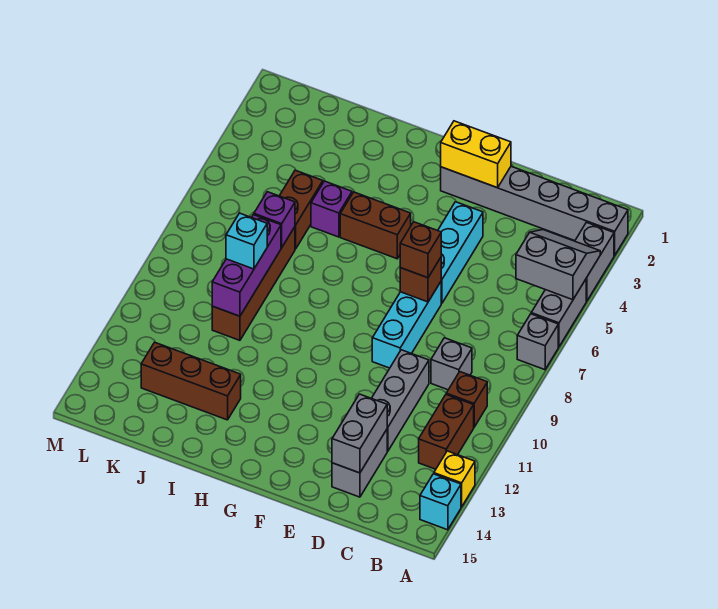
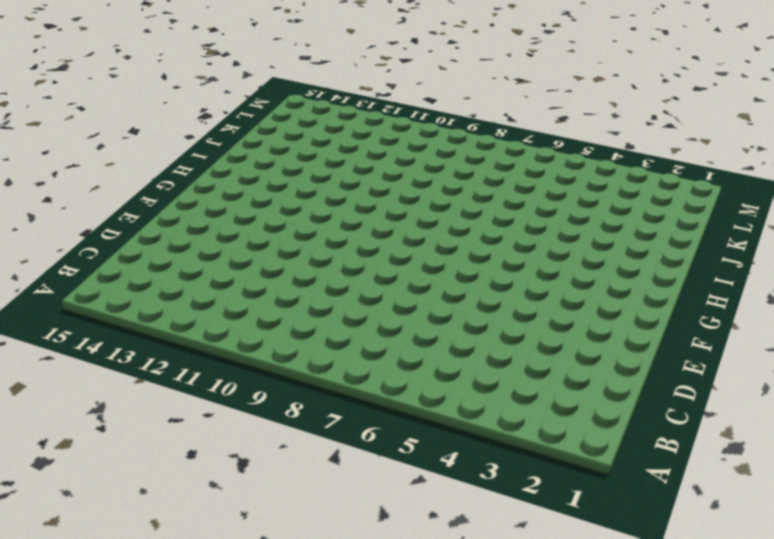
none -> grey 1x6 brick [441,166,628,255]
none -> grey 1x2 brick [575,222,614,301]
none -> grey 1x2 brick [531,279,586,347]

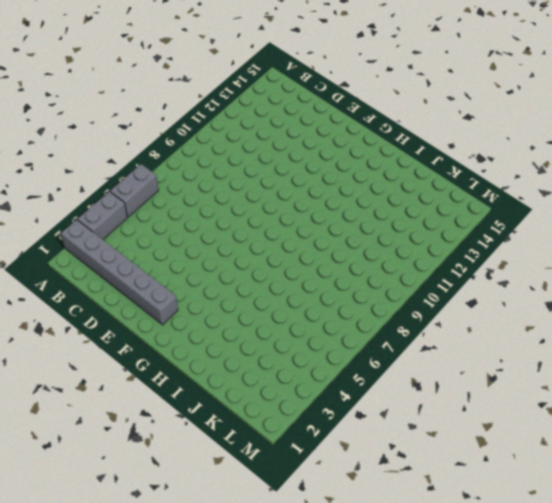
none -> grey 1x1 brick [517,314,558,370]
none -> yellow 1x1 brick [434,451,475,507]
none -> cyan 1x1 brick [420,474,461,530]

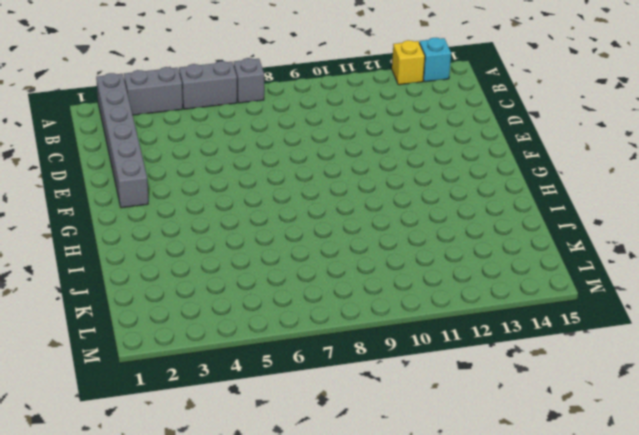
none -> brown 1x1 brick [446,372,487,427]
none -> brown 1x2 brick [419,395,474,469]
none -> grey 1x1 brick [431,338,472,390]

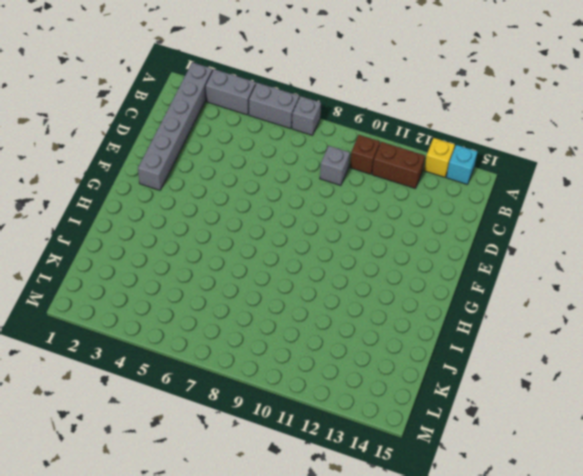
none -> grey 1x3 brick [372,350,429,451]
none -> grey 1x2 brick [332,430,387,497]
none -> cyan 1x3 brick [438,202,483,303]

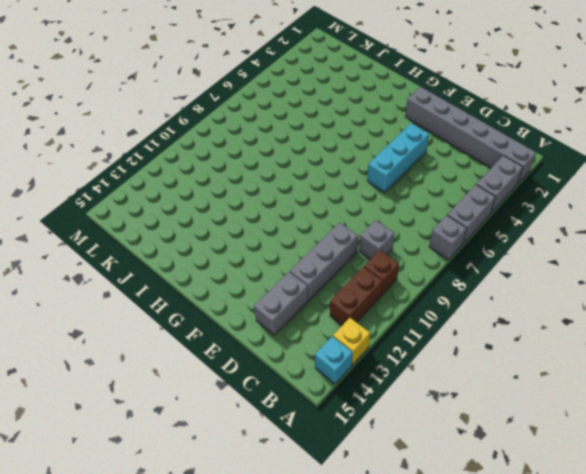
none -> cyan 1x3 brick [372,282,441,368]
none -> brown 1x2 brick [340,192,411,259]
none -> purple 1x1 brick [311,181,352,237]

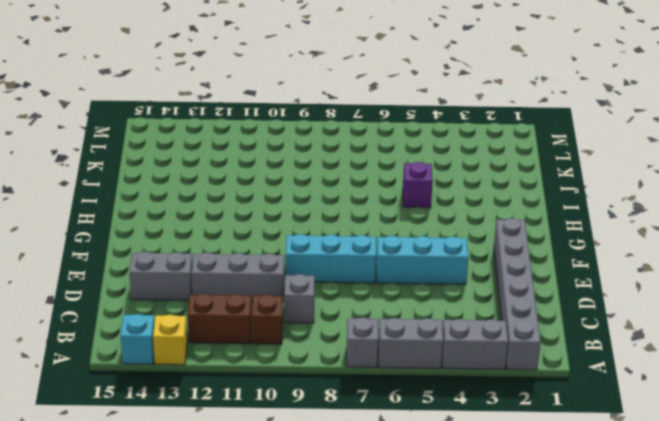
none -> brown 1x2 brick [340,192,411,259]
none -> brown 1x3 brick [141,342,241,420]
none -> brown 1x2 brick [280,170,323,249]

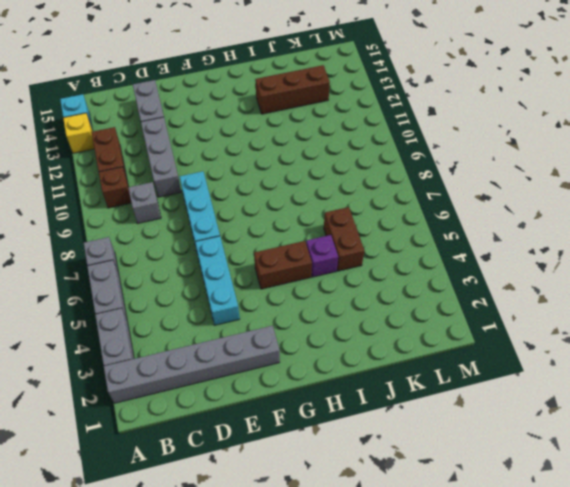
none -> brown 1x4 brick [212,227,295,340]
none -> grey 2x2 slope [516,230,600,300]
none -> grey 1x2 brick [332,394,387,473]

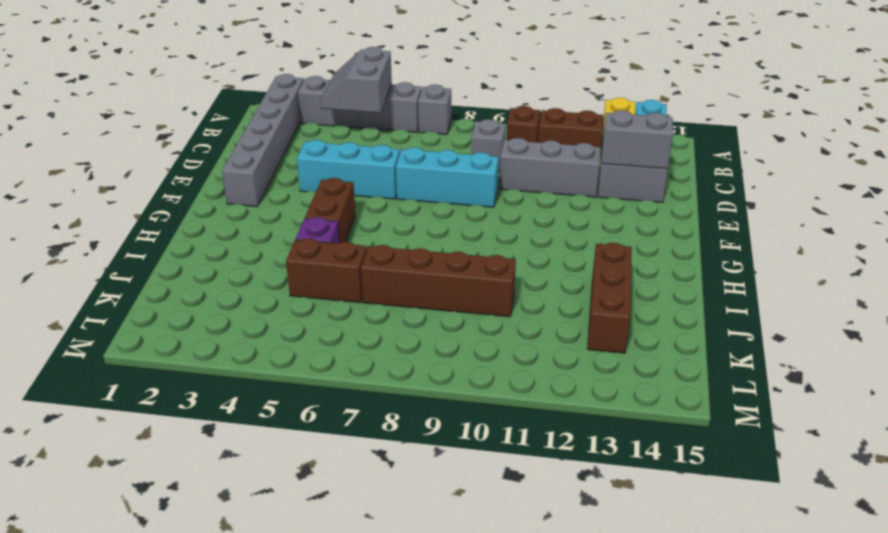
none -> yellow 1x2 brick [441,121,511,188]
none -> brown 1x1 brick [400,258,441,302]
none -> purple 1x1 brick [254,192,295,248]

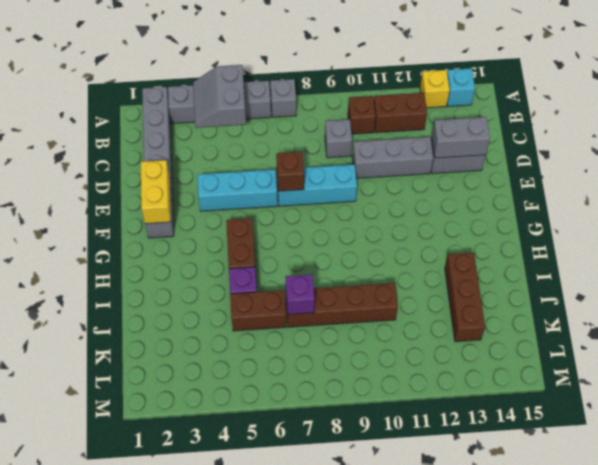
none -> purple 1x3 brick [212,215,281,316]
none -> brown 1x1 brick [400,222,441,278]
none -> cyan 1x1 brick [226,213,267,269]

